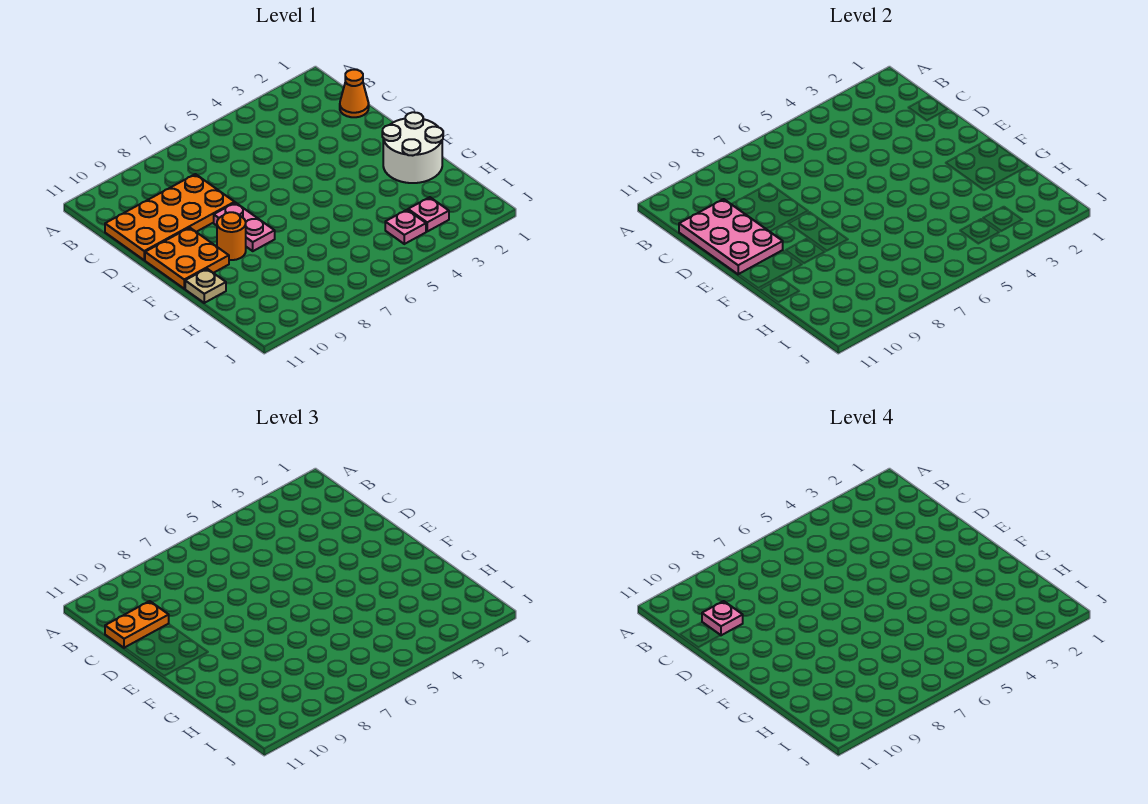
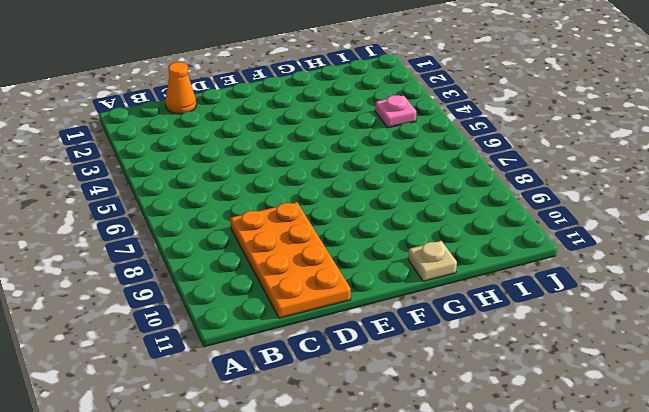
none -> pink 1x2 plate [214,203,275,251]
none -> orange 2x2 plate [145,228,229,289]
none -> white 2x2 round brick [382,112,443,183]

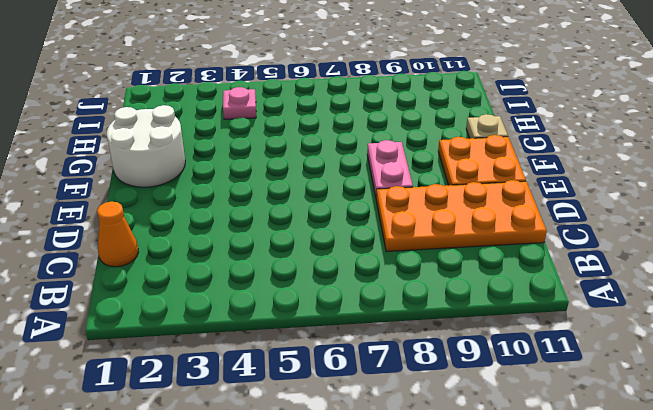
none -> orange 1x1 round brick [217,212,246,260]
none -> pink 1x1 plate [408,197,449,231]
none -> pink 2x3 plate [679,199,783,274]

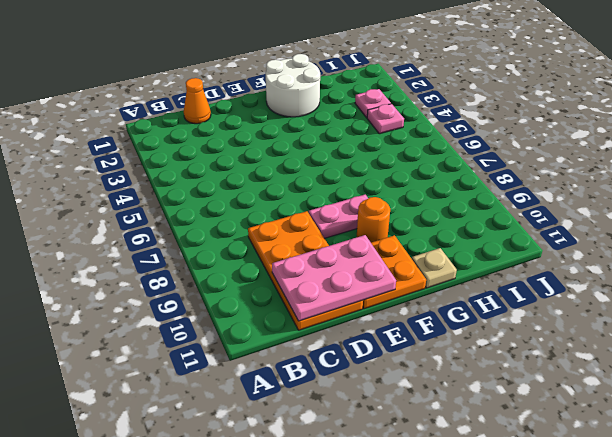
none -> orange 1x2 plate [105,601,169,648]
none -> pink 1x1 plate [702,601,743,635]

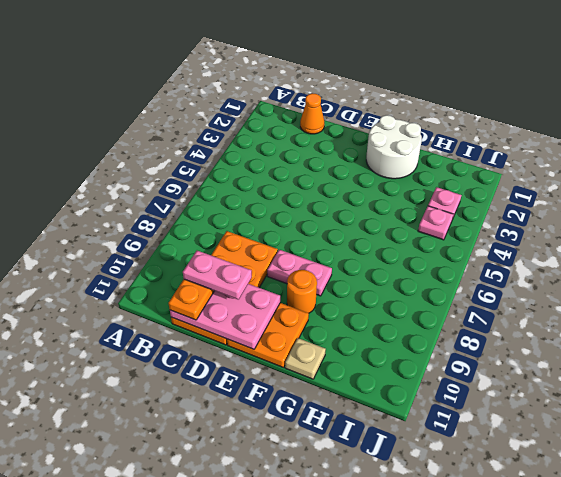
pink 1x2 plate [183,251,252,300] -> pink 1x1 plate [702,601,743,635]

